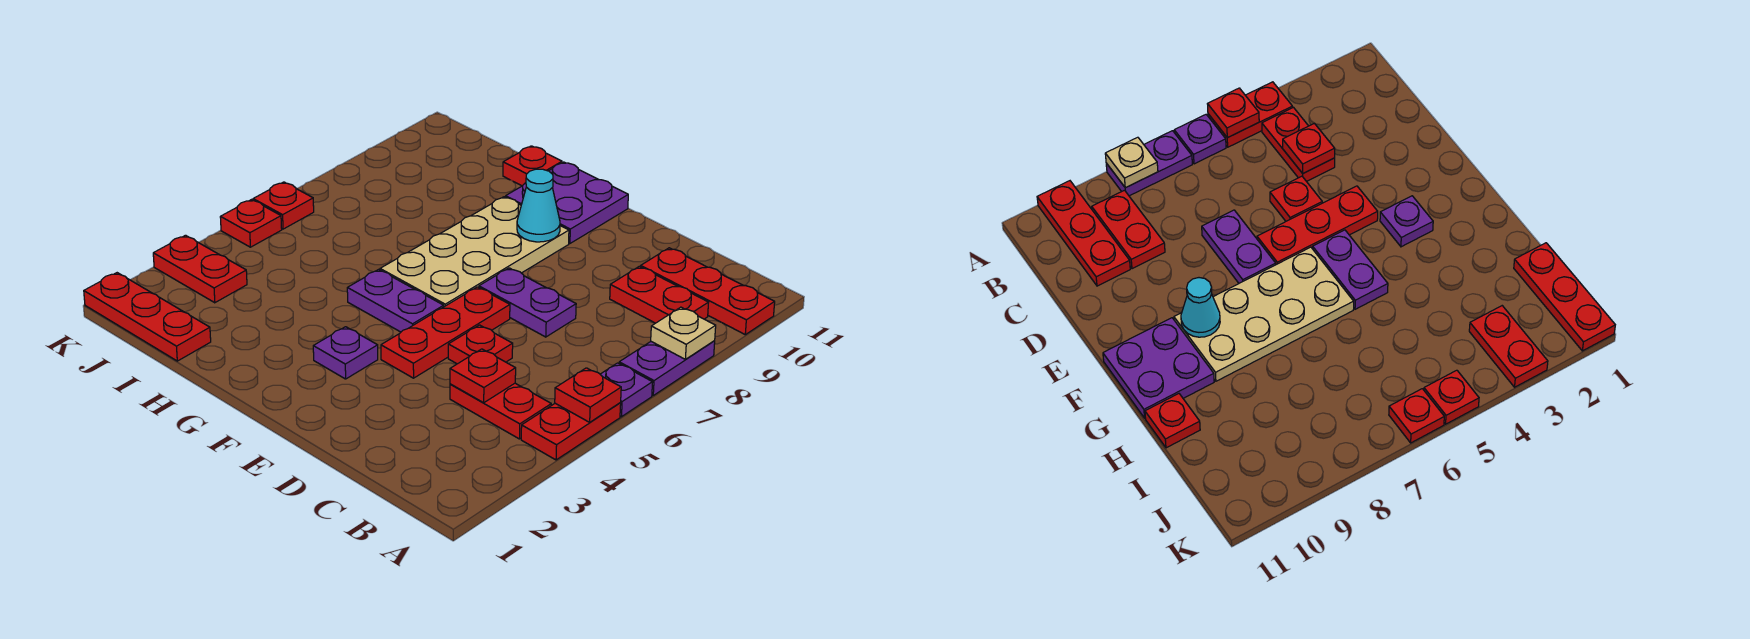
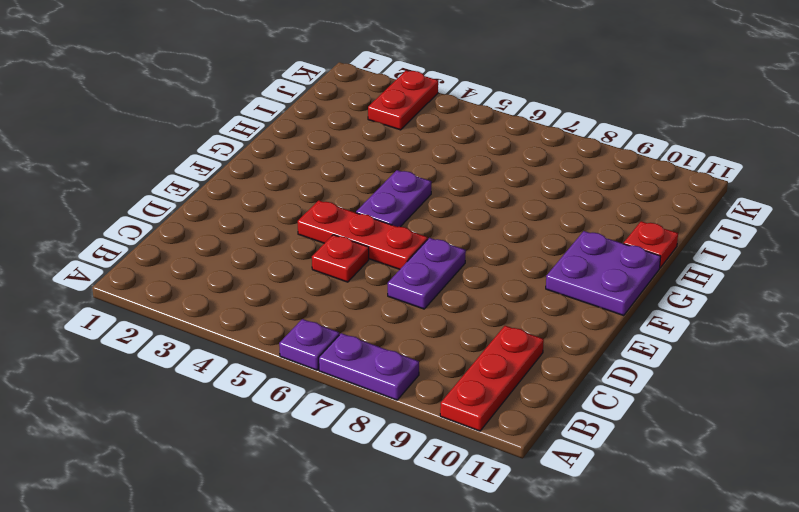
none -> red 1x2 plate [521,403,621,460]
none -> red 1x2 plate [450,383,551,439]
none -> red 1x2 plate [610,266,709,323]

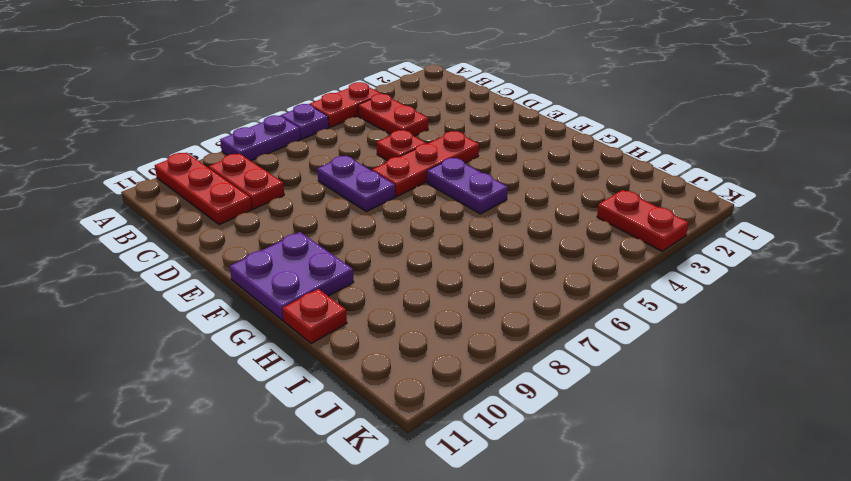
none -> purple 1x1 plate [313,327,378,379]
none -> tan 2x4 plate [380,197,569,307]
none -> red 1x3 plate [84,273,211,361]

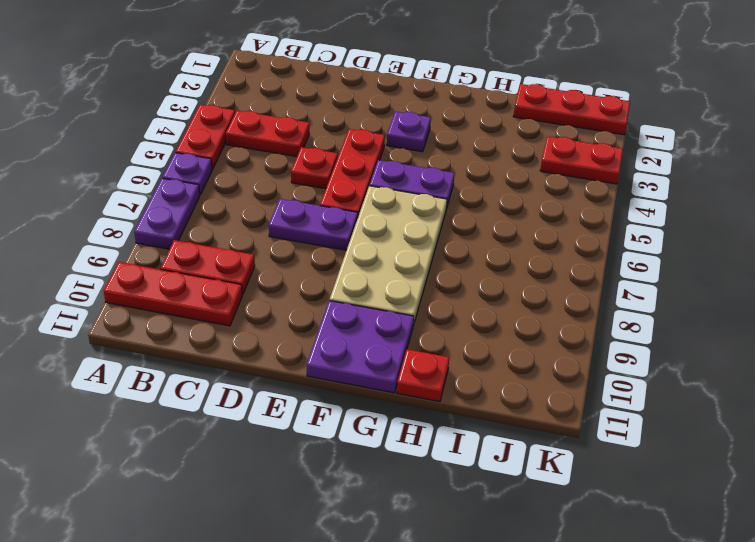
none -> red 1x1 plate [220,200,282,247]
none -> red 1x1 plate [253,182,314,229]
none -> red 1x1 plate [555,368,621,422]

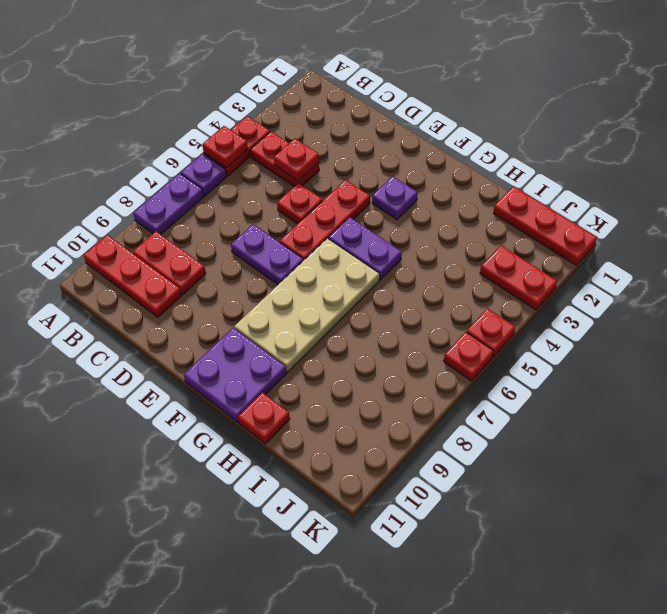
none -> tan 1x1 plate [651,307,716,359]
none -> cyan 1x1 cone [517,169,560,242]

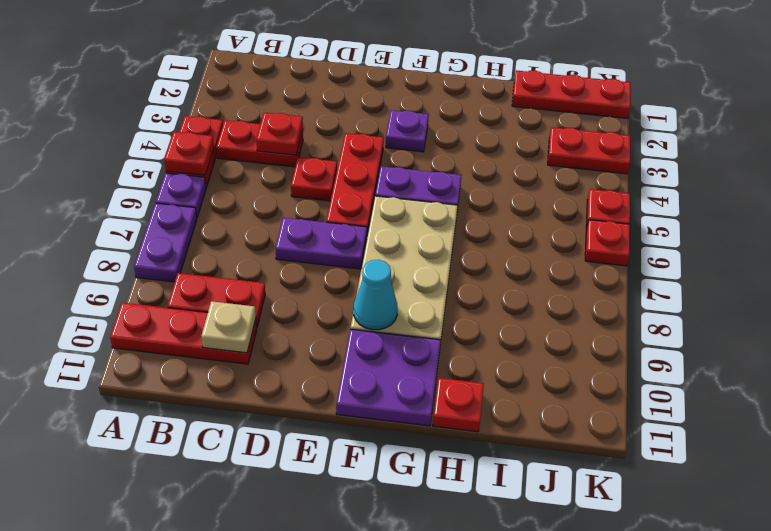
tan 1x1 plate [201,301,256,353] -> tan 1x1 plate moved to [651,307,716,359]

